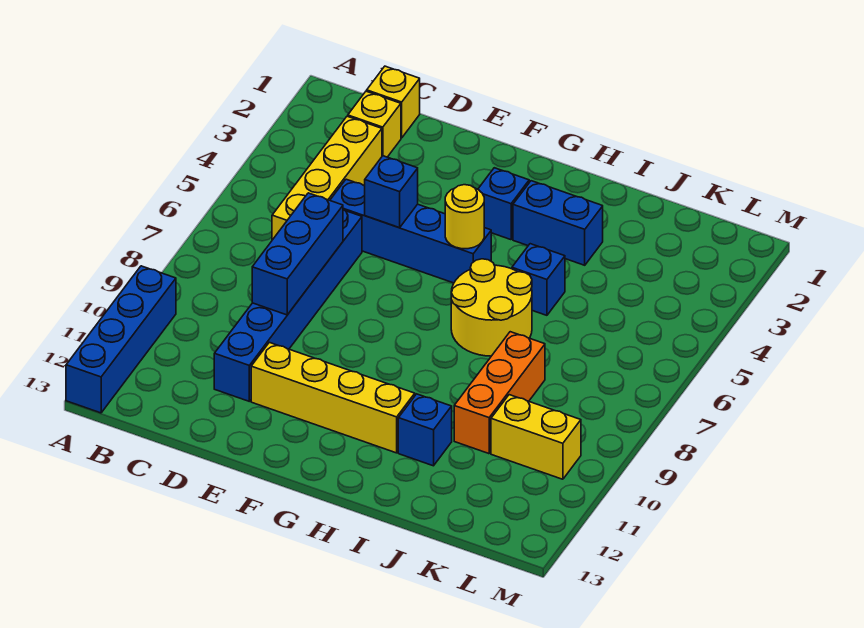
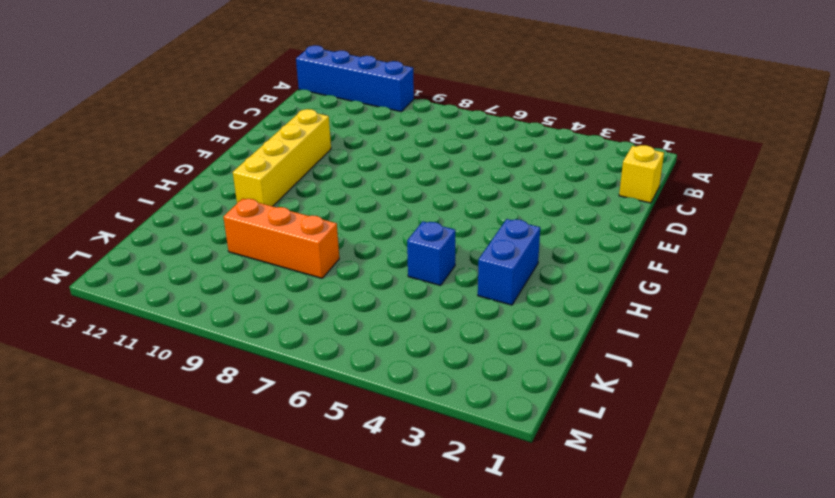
none -> yellow 1x1 brick [348,91,401,157]
none -> yellow 1x4 brick [272,116,382,240]
none -> blue 1x4 brick [330,179,491,283]

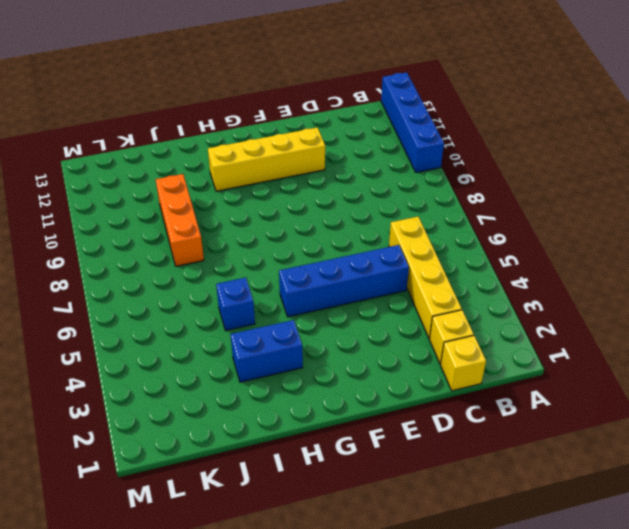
none -> blue 1x6 brick [214,210,362,401]
none -> blue 1x1 brick [478,168,529,240]
none -> yellow 2x2 round brick [451,259,532,356]

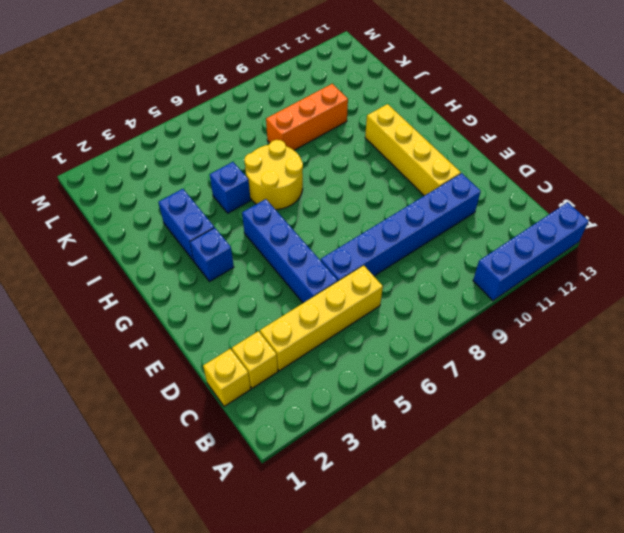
none -> blue 1x1 brick [398,394,452,466]
none -> yellow 1x2 brick [491,395,581,479]
none -> blue 1x3 brick [252,193,343,315]

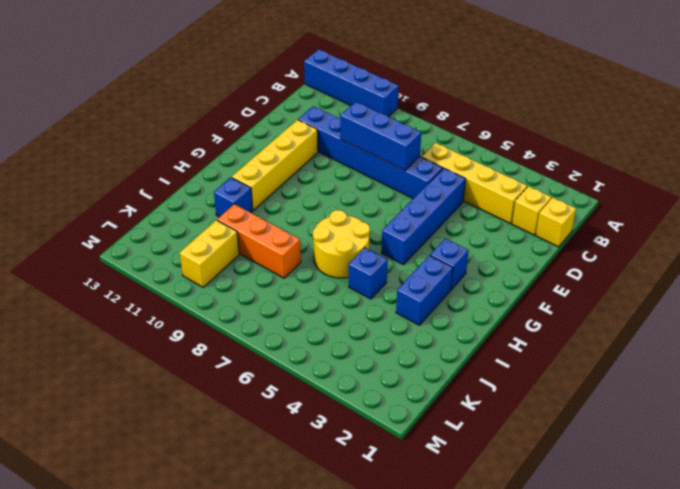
none -> blue 1x1 brick [365,156,418,228]
none -> yellow 1x1 round brick [445,185,484,249]

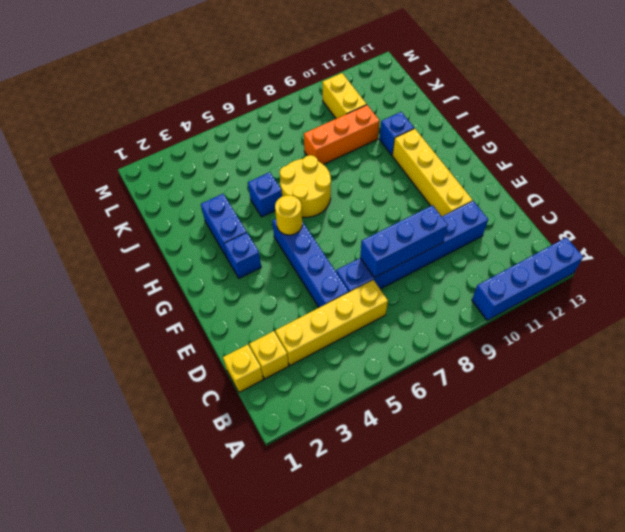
none -> blue 1x1 brick [365,156,418,228]

